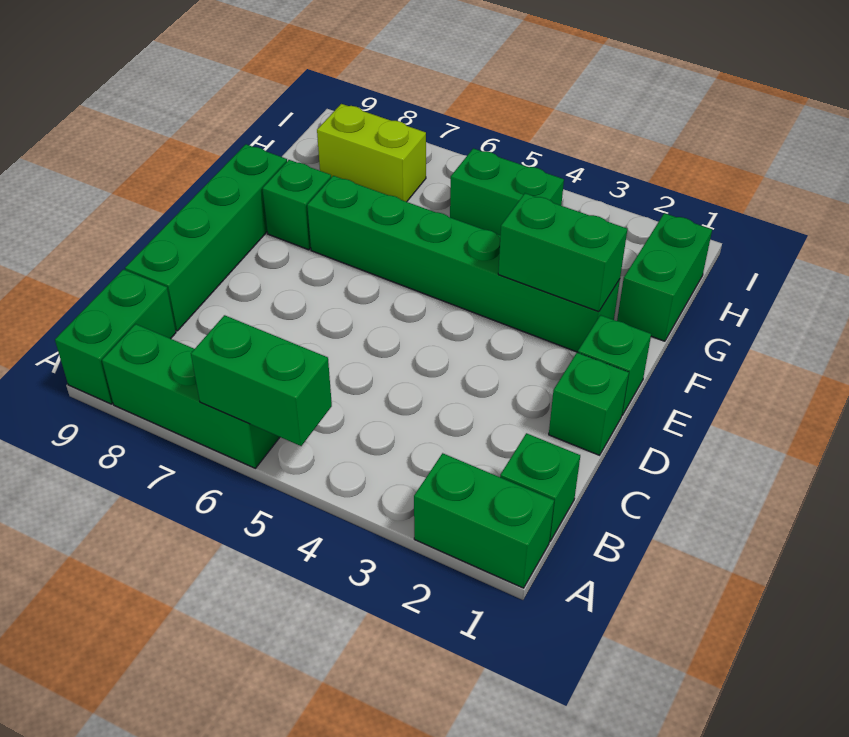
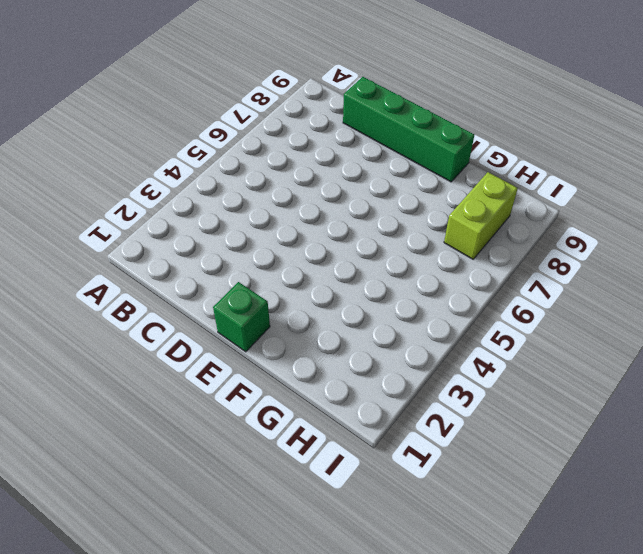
none -> green 1x2 brick [414,453,554,588]
none -> green 1x3 brick [102,324,280,468]
none -> green 1x2 brick [55,269,176,404]

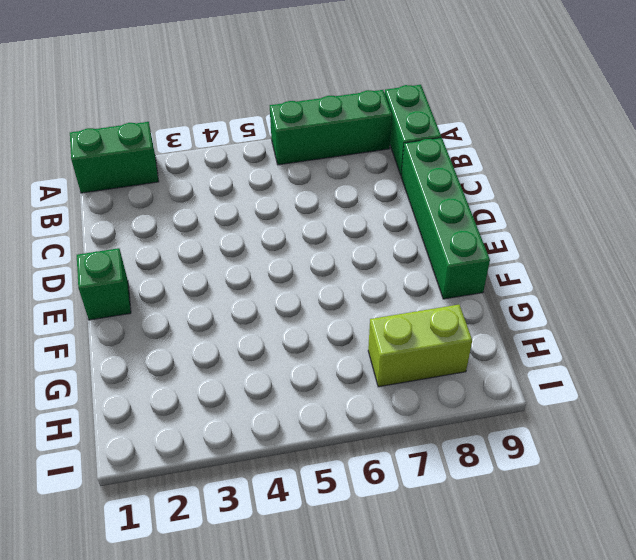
none -> green 1x1 brick [500,433,580,541]
none -> green 1x1 brick [549,352,629,455]
none -> green 1x6 brick [307,176,620,352]

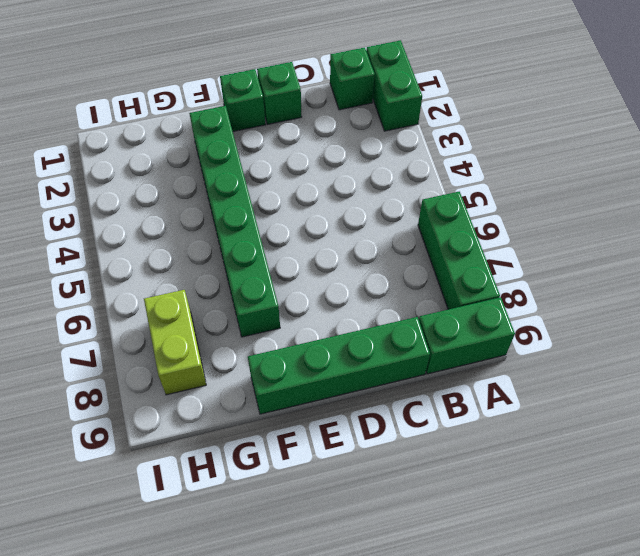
none -> green 1x1 brick [262,160,331,250]
none -> green 1x2 brick [617,213,712,341]
none -> green 1x2 brick [450,148,564,236]

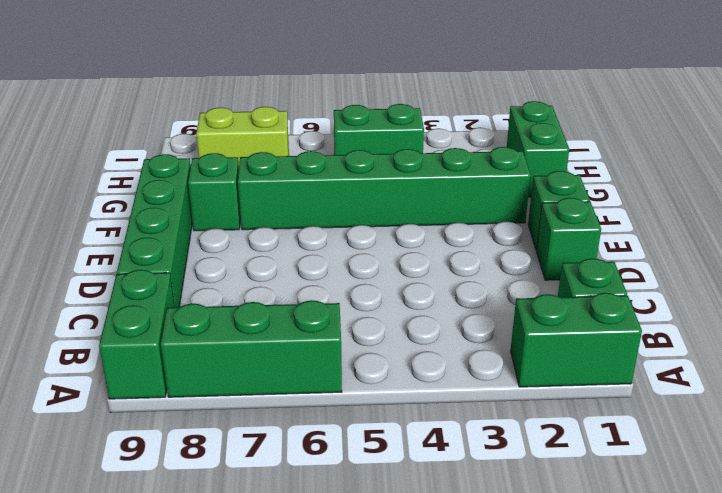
none -> green 1x2 brick [191,315,332,446]
none -> green 1x2 brick [498,193,627,312]

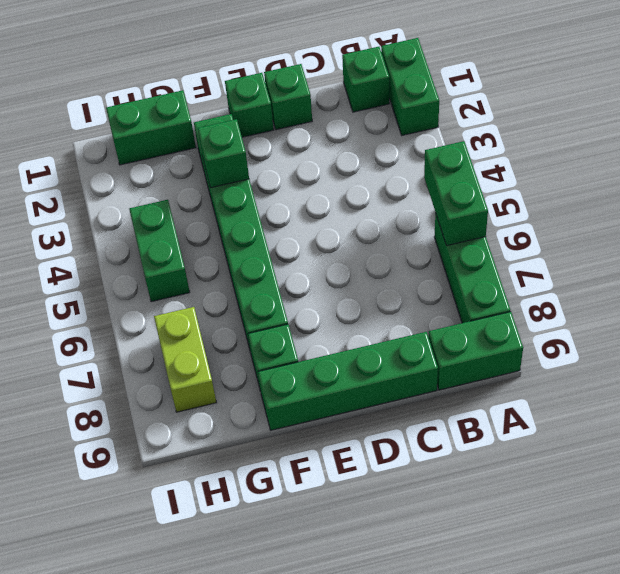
green 1x1 brick [198,119,249,188] -> green 1x2 brick [498,193,627,312]

